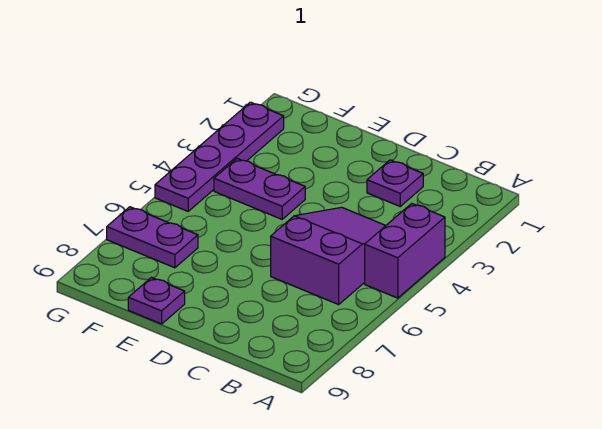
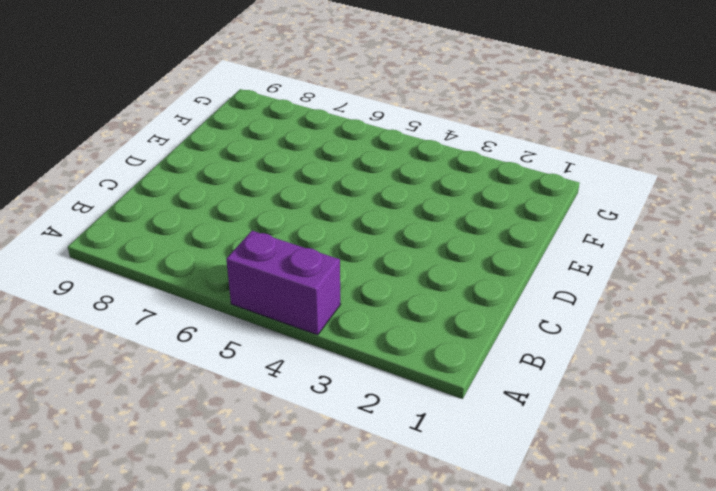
none -> purple 2x3 slope [271,207,386,304]
none -> purple 1x1 plate [367,160,423,206]

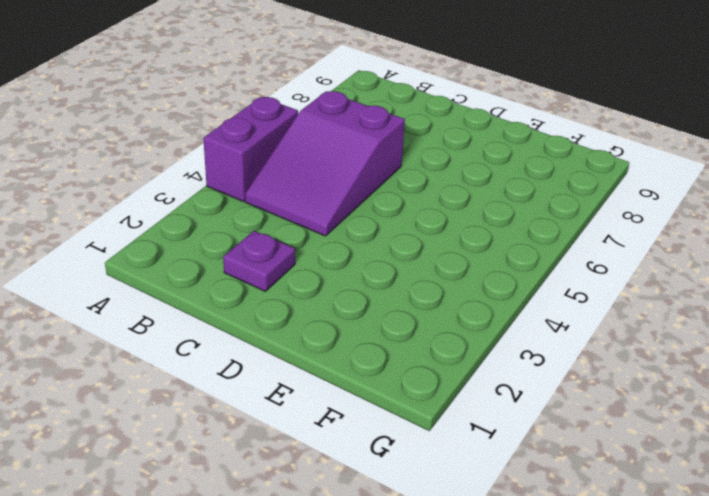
none -> purple 1x2 plate [214,159,305,219]
none -> purple 1x1 plate [128,278,185,324]

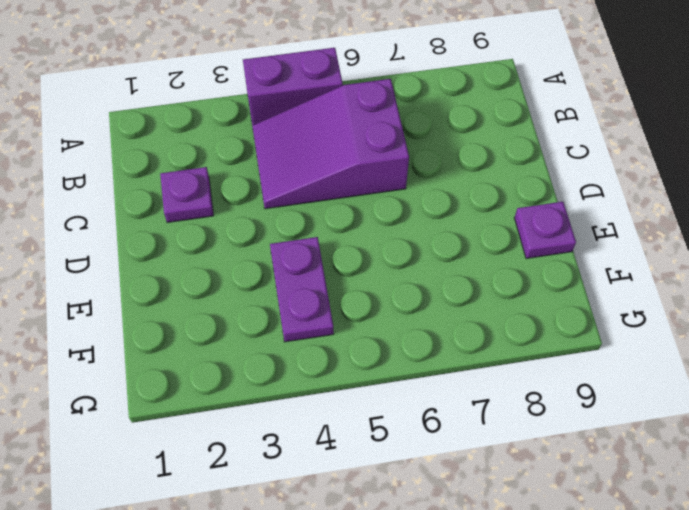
none -> purple 1x2 plate [107,207,198,268]
none -> purple 1x4 plate [155,102,284,211]

